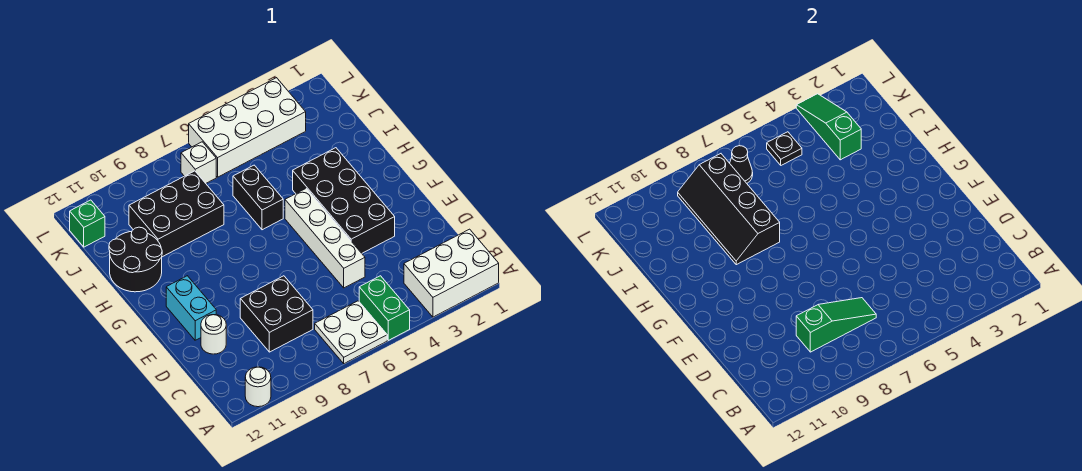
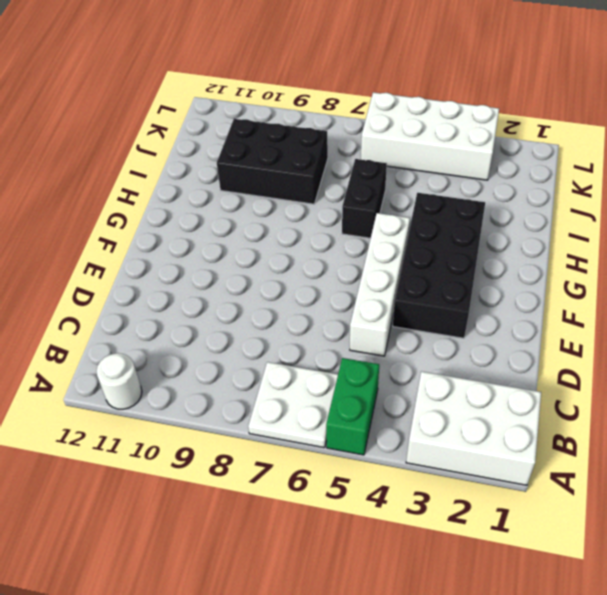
none -> black 2x2 brick [240,276,313,352]
none -> white 1x1 round brick [201,315,226,354]
none -> cyan 1x2 brick [166,276,216,340]

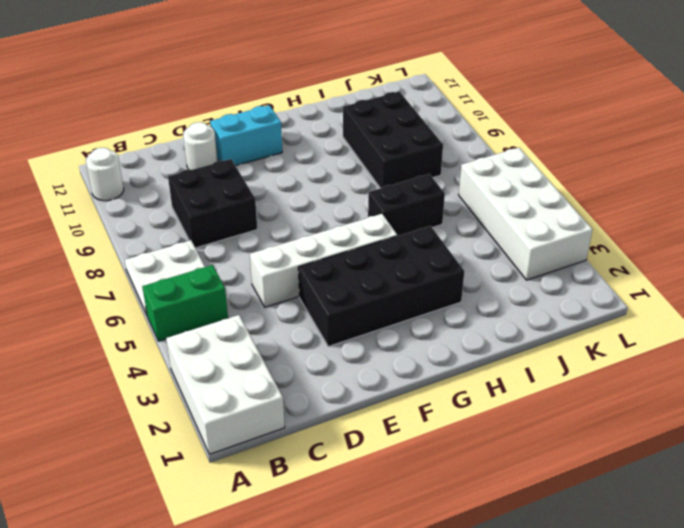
none -> black 2x2 round brick [109,227,162,292]
none -> white 1x1 brick [181,142,216,183]
none -> green 1x1 brick [70,200,105,247]

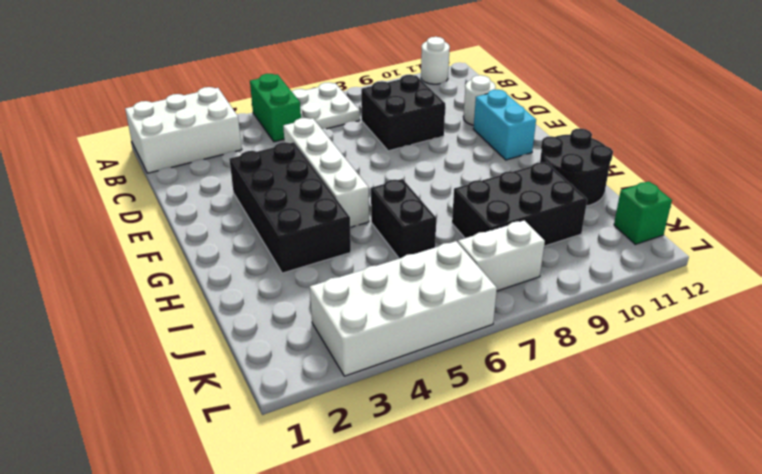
white 1x2 brick [458,220,545,291] -> white 1x1 brick [181,142,216,183]
none -> green 1x3 slope [796,298,876,352]
none -> black 2x4 slope [678,154,780,265]
none -> green 1x3 slope [796,94,861,160]

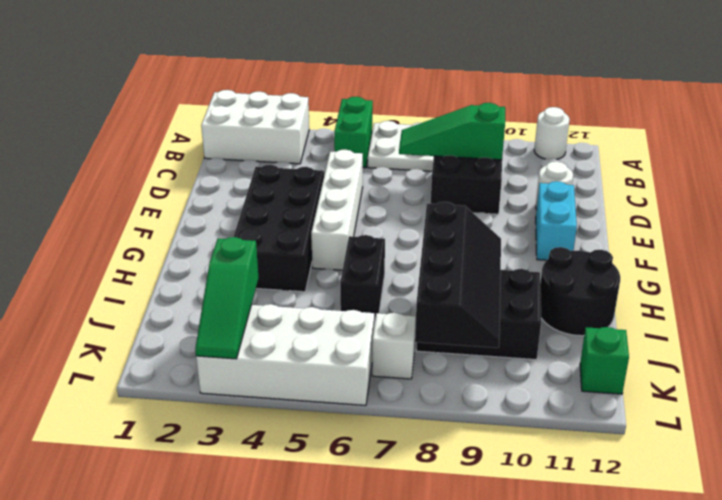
none -> black 1x1 plate [767,132,802,165]
none -> black 1x1 cone [730,146,753,183]

